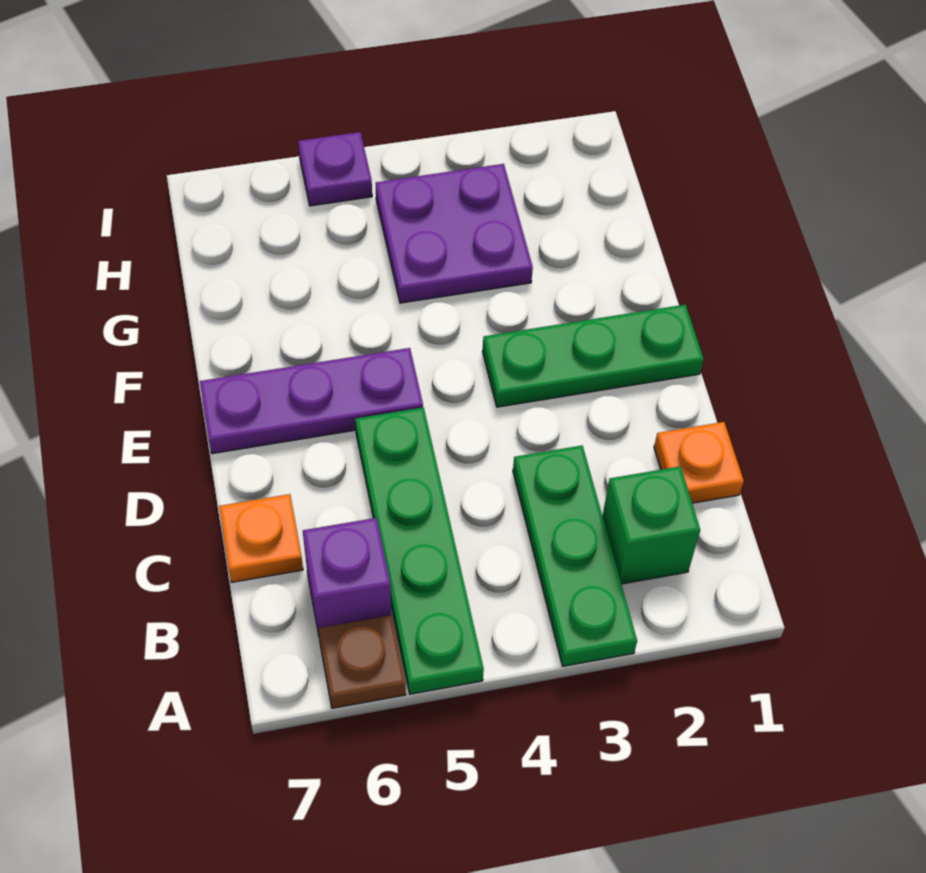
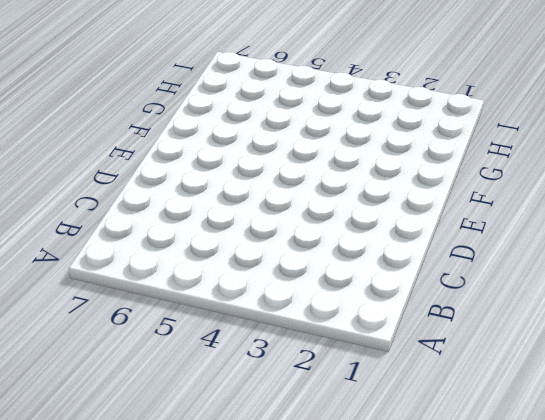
none -> green 1x3 plate [513,446,637,666]
none -> green 1x4 plate [355,408,484,694]

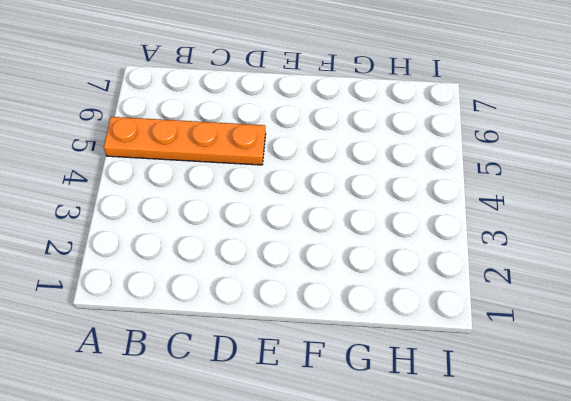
orange 1x4 plate [104,117,266,165] -> green 1x4 plate [355,408,484,694]
none -> green 1x3 plate [513,446,637,666]
none -> brown 1x1 plate [318,615,406,708]

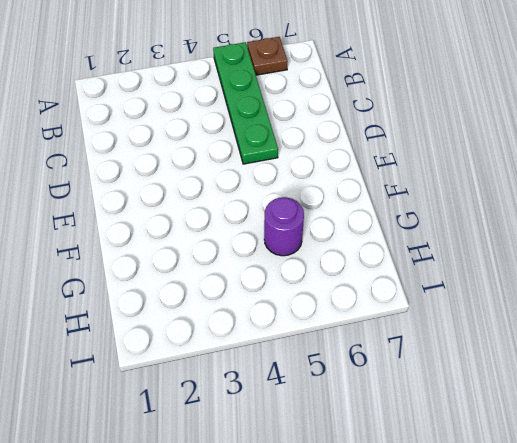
purple 1x1 round brick [264,197,304,256] -> none
none -> green 1x3 plate [513,446,637,666]
none -> green 1x1 brick [602,466,700,584]

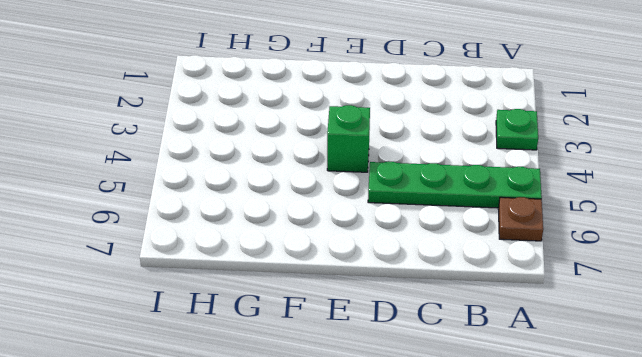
green 1x1 plate [496,109,538,150] -> green 1x3 plate [513,446,637,666]
green 1x1 brick [327,105,370,172] -> green 1x1 brick moved to [602,466,700,584]
none -> purple 1x1 brick [303,518,391,635]
none -> orange 1x1 plate [654,422,744,503]

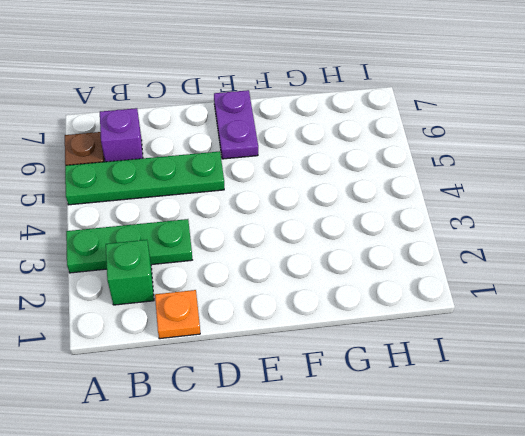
purple 1x2 plate [214,90,258,159] -> purple 1x3 plate [200,348,423,454]
none -> orange 1x1 plate [219,494,303,582]
none -> green 1x3 plate [483,305,704,407]

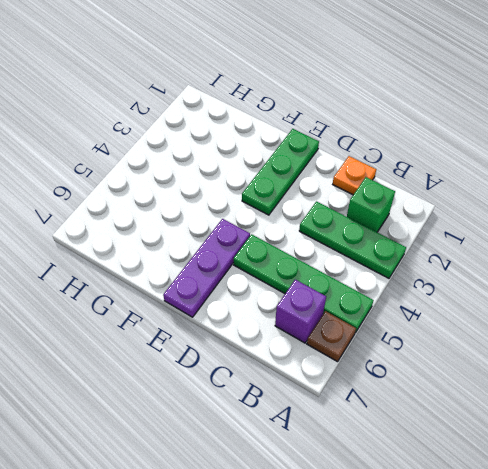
none -> orange 1x1 plate [219,494,303,582]
none -> purple 2x2 plate [376,164,533,303]

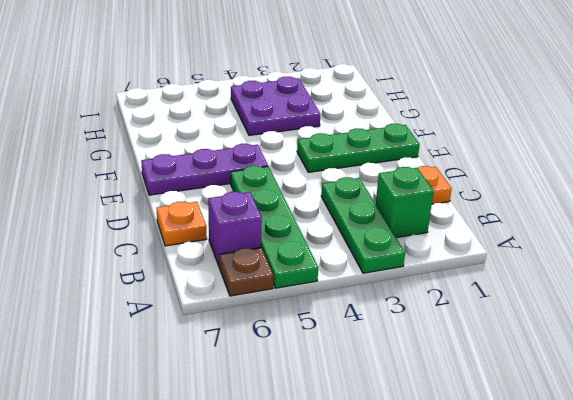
none -> purple 1x1 plate [298,132,372,206]

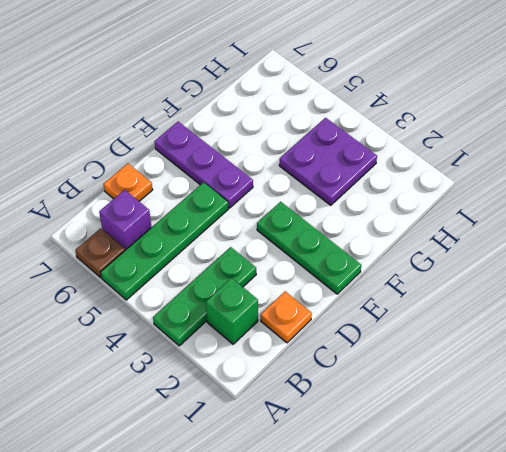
none -> purple 1x1 plate [298,132,372,206]

